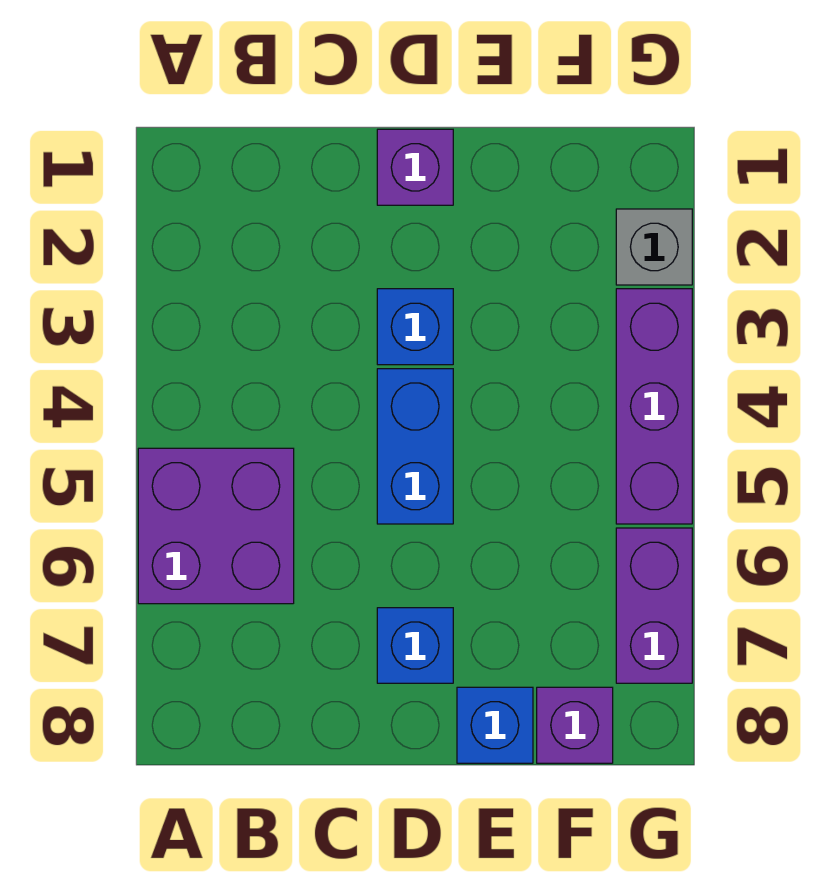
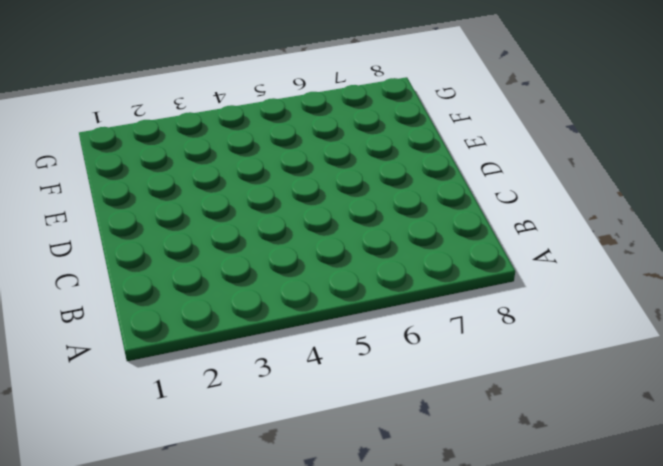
none -> purple 2x2 brick [138,448,294,604]
none -> purple 1x1 brick [377,129,453,205]

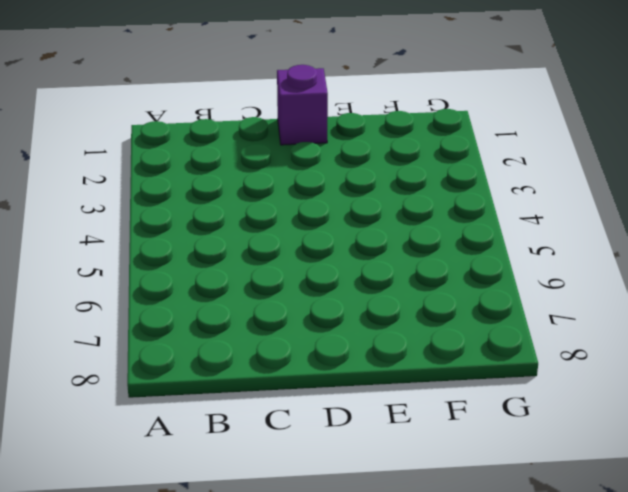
none -> purple 2x2 brick [138,448,294,604]
none -> blue 1x1 brick [377,289,453,365]

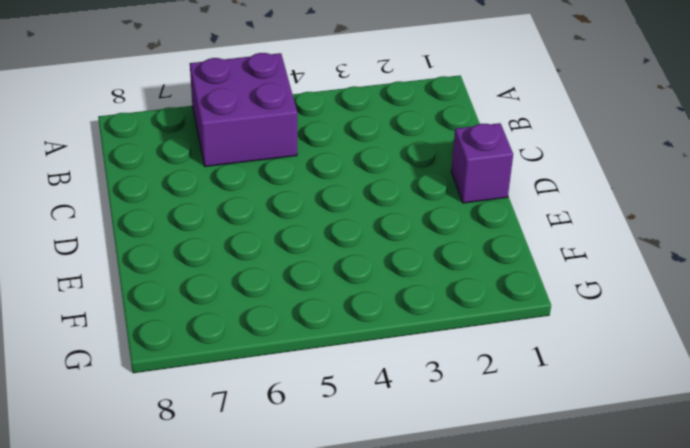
none -> blue 1x1 brick [377,289,453,365]
none -> blue 1x2 brick [377,369,453,524]

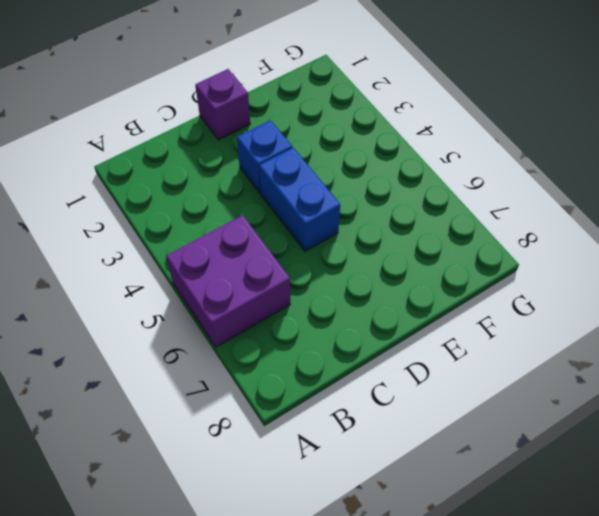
none -> blue 1x1 brick [377,608,453,683]
none -> blue 1x1 brick [457,687,533,763]

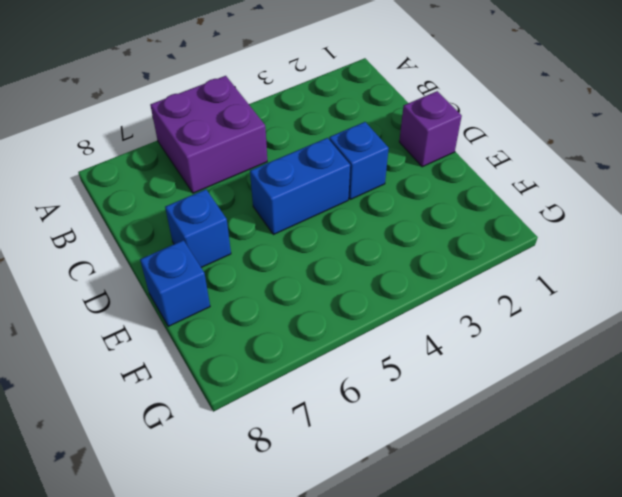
none -> purple 1x1 brick [537,687,613,763]
none -> grey 1x1 brick [616,209,692,285]

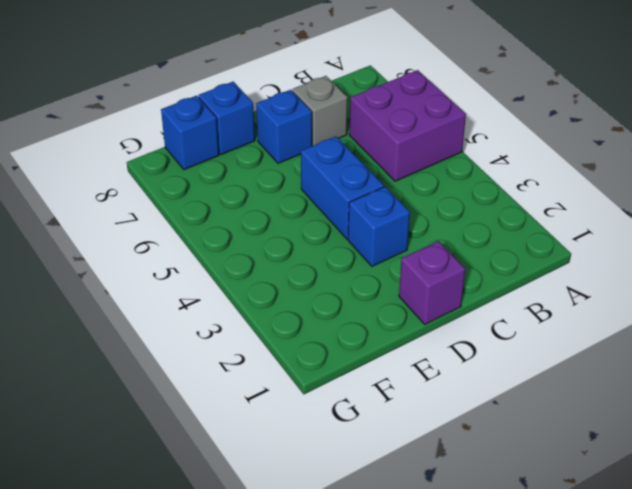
grey 1x1 brick [292,76,348,146] -> grey 1x1 brick moved to [616,209,692,285]
blue 1x1 brick [161,96,219,170] -> purple 1x1 brick [537,687,613,763]
none -> purple 1x3 brick [616,289,692,524]
none -> purple 1x2 brick [616,528,692,683]

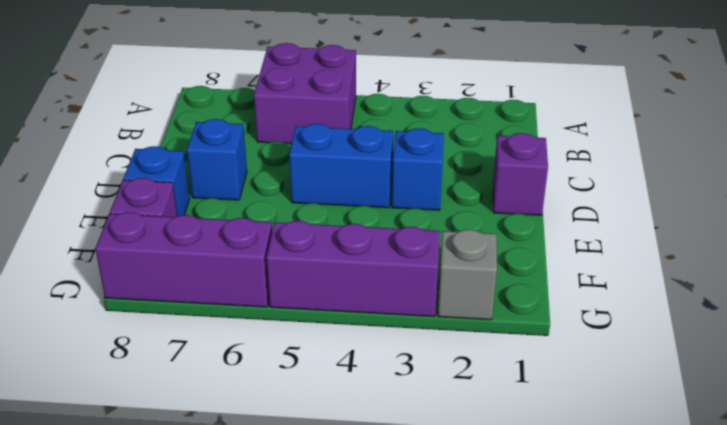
purple 1x3 brick [95,212,272,307] -> purple 1x2 brick [616,528,692,683]

